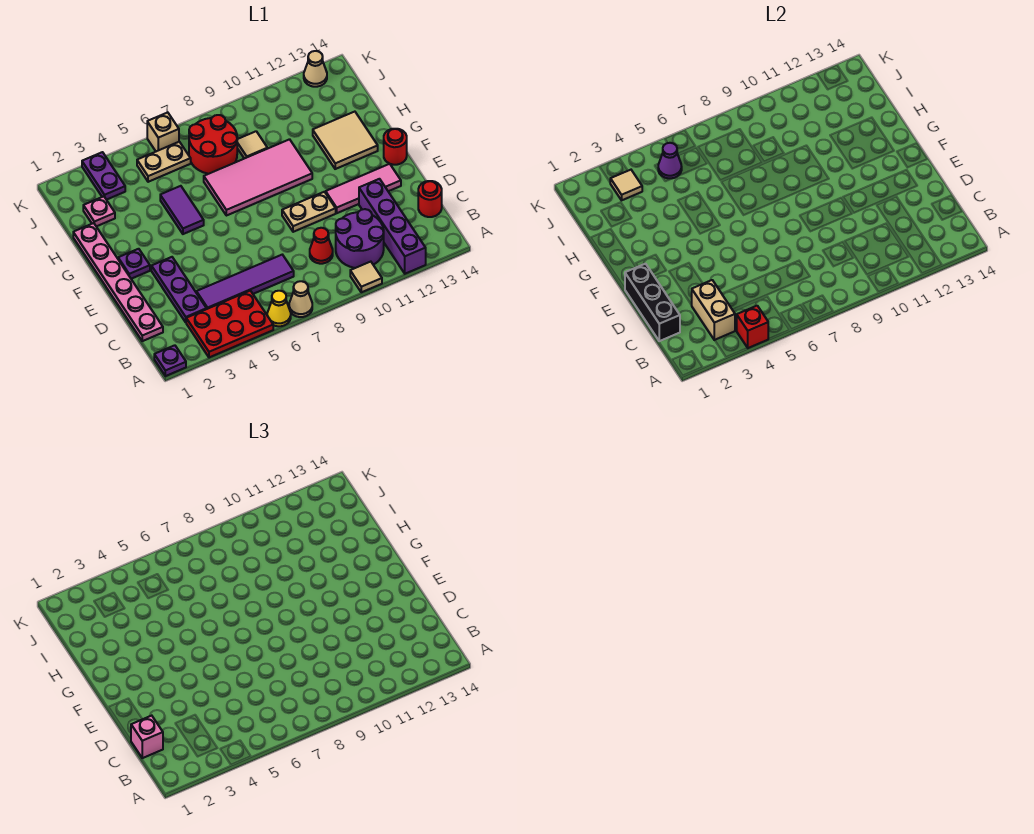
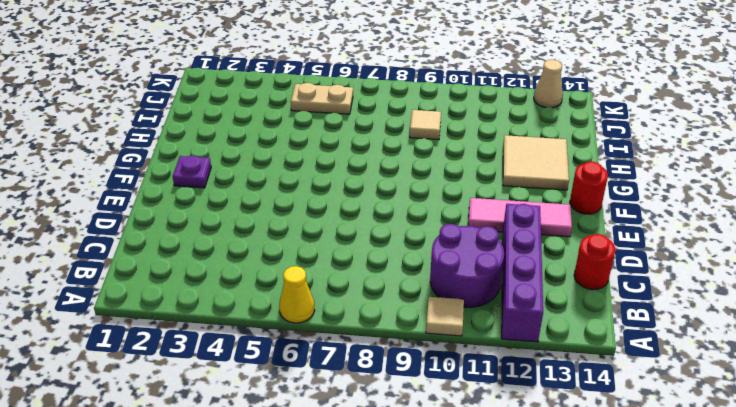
none -> purple 1x1 plate [154,345,186,376]
none -> red 2x3 plate [186,291,273,357]
none -> tan 1x1 cone [289,281,312,317]
none -> pink 1x6 plate [73,223,163,341]

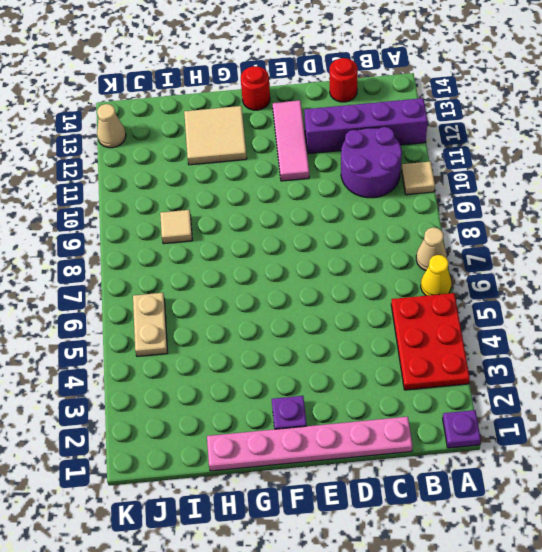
none -> purple 1x3 plate [151,257,206,322]
none -> purple 1x4 tile [196,255,294,309]
none -> red 1x1 cone [310,228,333,264]
none -> tan 1x2 plate [282,192,336,232]

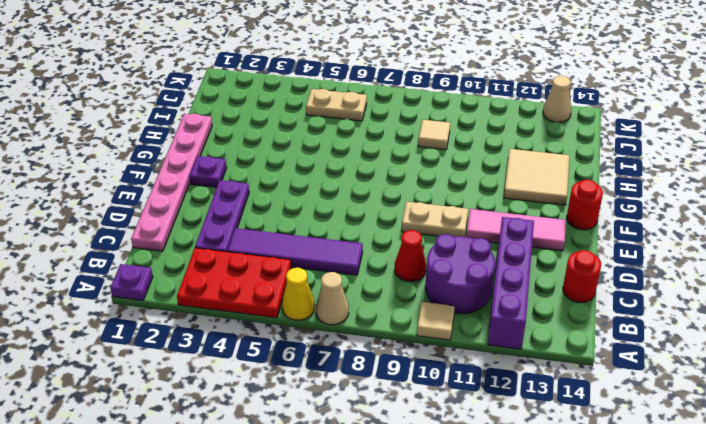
none -> purple 1x2 tile [160,186,204,234]
none -> pink 2x4 tile [204,139,312,216]
none -> pink 1x1 plate [83,196,115,226]
none -> red 2x2 round brick [189,115,237,174]

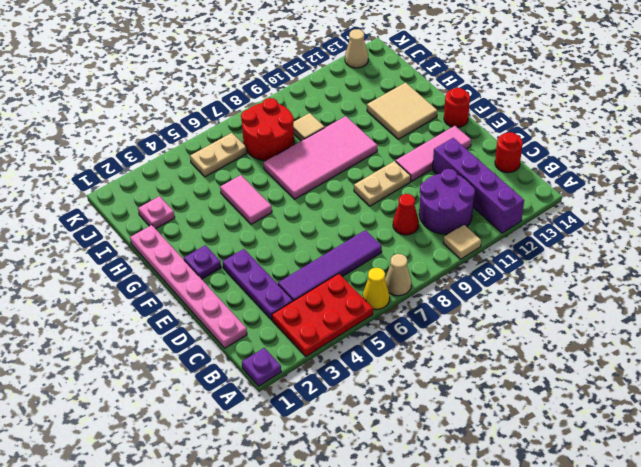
pink 1x2 tile [220,175,272,224] -> purple 1x2 tile [160,186,204,234]
none -> purple 1x2 plate [82,152,125,200]
none -> tan 1x1 brick [147,112,179,151]
none -> red 1x1 brick [737,306,768,348]
none -> tan 1x2 brick [692,280,735,340]

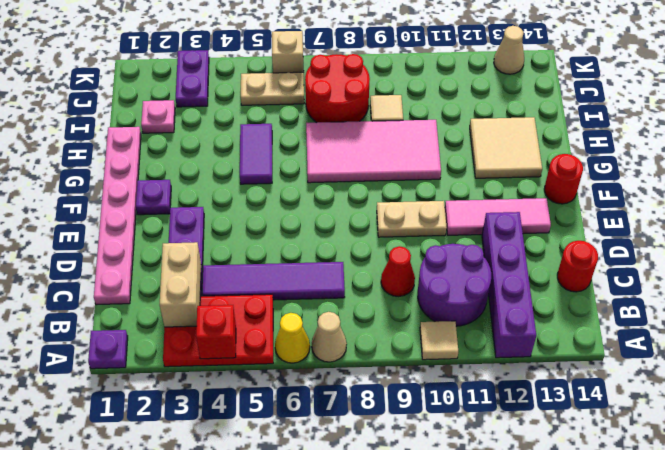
none -> black 1x3 brick [625,264,680,341]
none -> tan 1x1 tile [610,170,642,200]
none -> purple 1x1 cone [658,143,682,178]
none -> pink 1x1 brick [131,716,163,758]

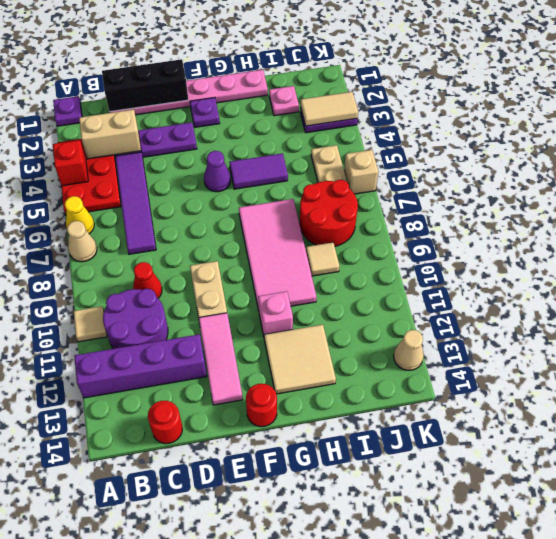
purple 1x1 cone [204,151,231,192] -> purple 1x1 cone moved to [658,143,682,178]
pink 1x1 brick [258,291,293,336] -> pink 1x1 brick moved to [131,716,163,758]
tan 1x2 tile [301,92,358,126] -> tan 1x1 tile [610,170,642,200]

